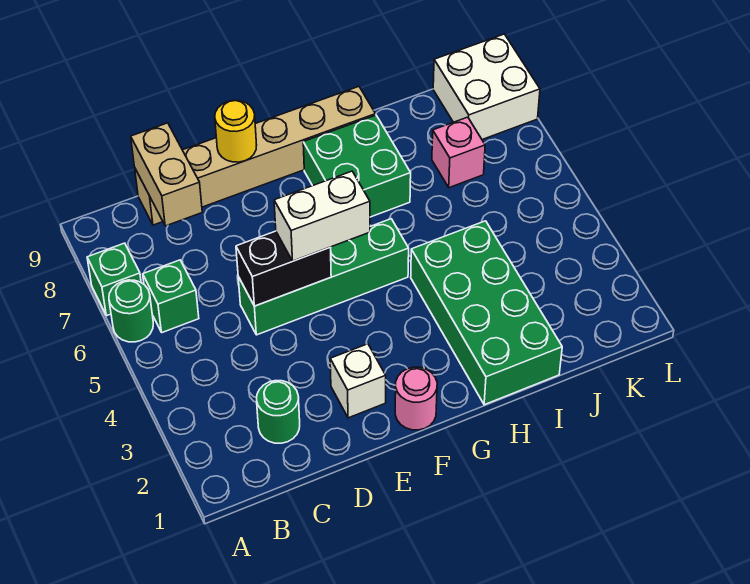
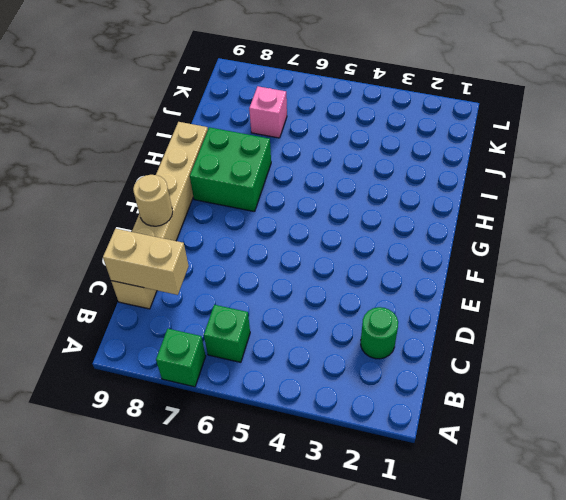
tan 1x1 round brick [133,175,173,226] -> yellow 1x1 round brick [215,101,257,162]
none -> green 1x1 round brick [109,280,153,342]
none -> green 1x4 brick [238,219,409,335]
none -> white 1x1 brick [330,344,386,418]

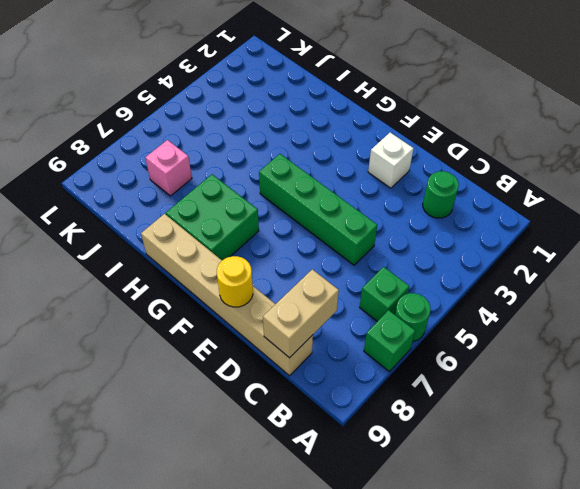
none -> pink 1x1 round brick [395,367,437,430]
none -> green 2x4 brick [411,221,562,405]
none -> white 2x2 brick [433,34,540,140]

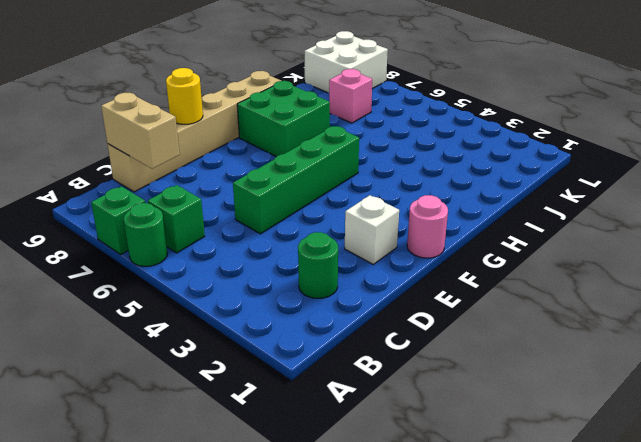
none -> green 2x4 brick [411,221,562,405]
none -> black 1x2 brick [236,231,331,306]
none -> white 1x2 brick [274,171,370,261]

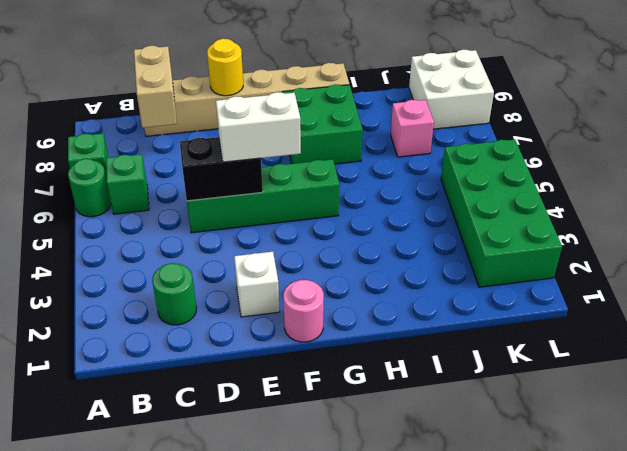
green 2x4 brick [441,139,562,287] -> green 2x4 brick moved to [411,221,562,405]

